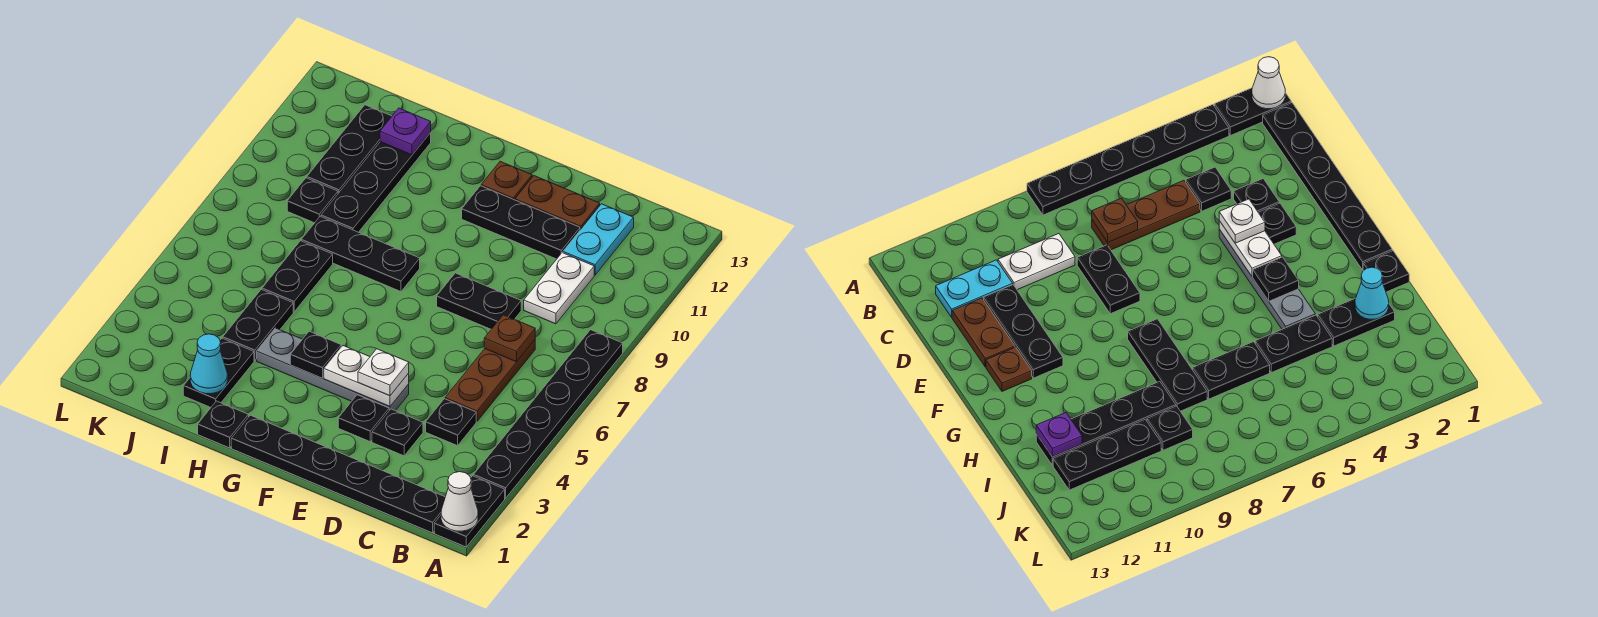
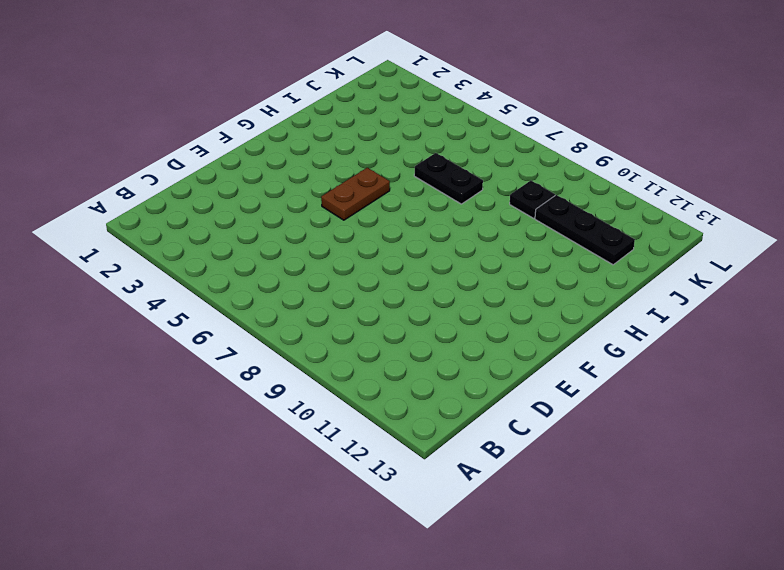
brown 1x2 plate [321,168,390,220] -> brown 1x2 plate moved to [515,176,600,230]
none -> black 1x2 plate [434,476,505,547]
none -> black 1x6 plate [473,330,623,498]
none -> black 1x6 plate [231,415,445,533]

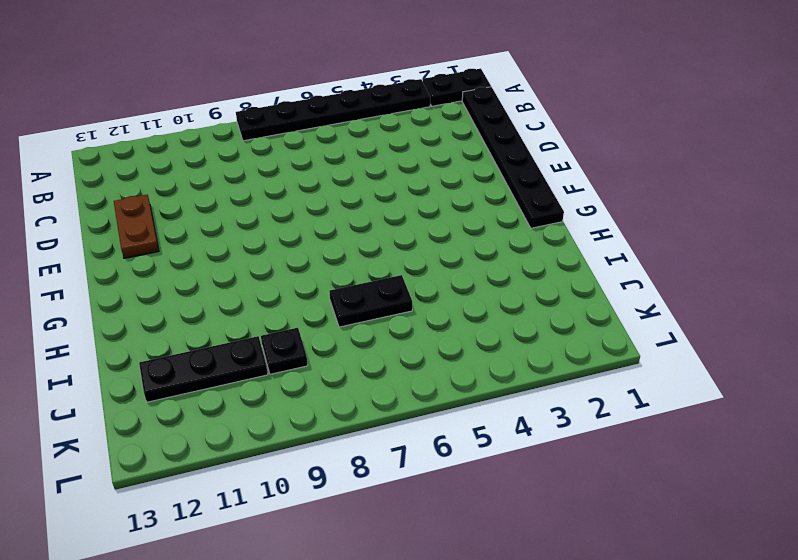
none -> black 1x1 plate [426,399,476,446]
none -> brown 1x3 plate [445,340,535,421]
none -> white 1x2 plate [524,253,594,324]

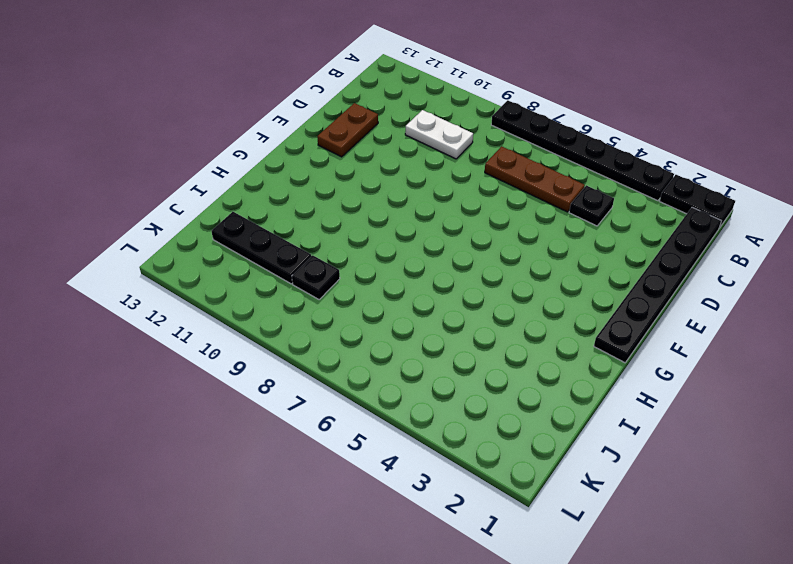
none -> cyan 1x2 plate [563,204,634,275]
none -> black 1x1 plate [372,409,423,456]
none -> black 1x2 plate [437,273,521,329]

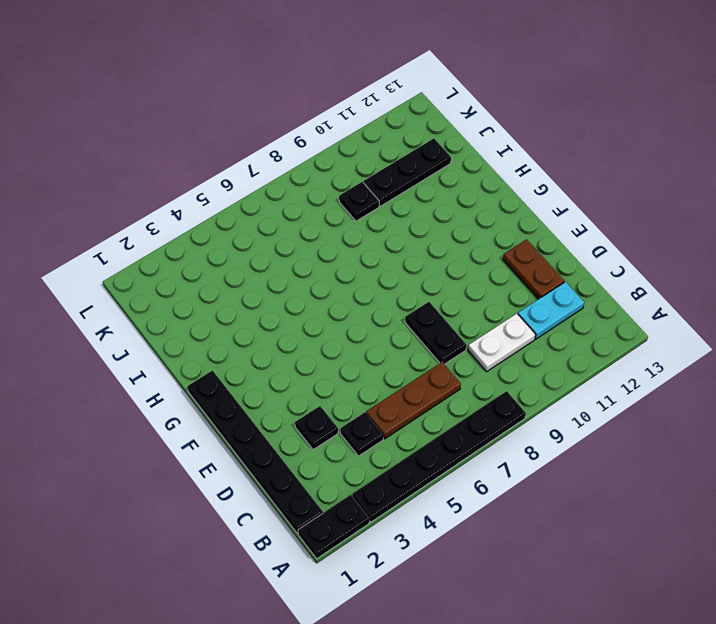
none -> black 1x3 plate [462,186,580,259]
none -> black 1x1 plate [338,395,389,442]
none -> grey 1x4 plate [257,328,409,411]

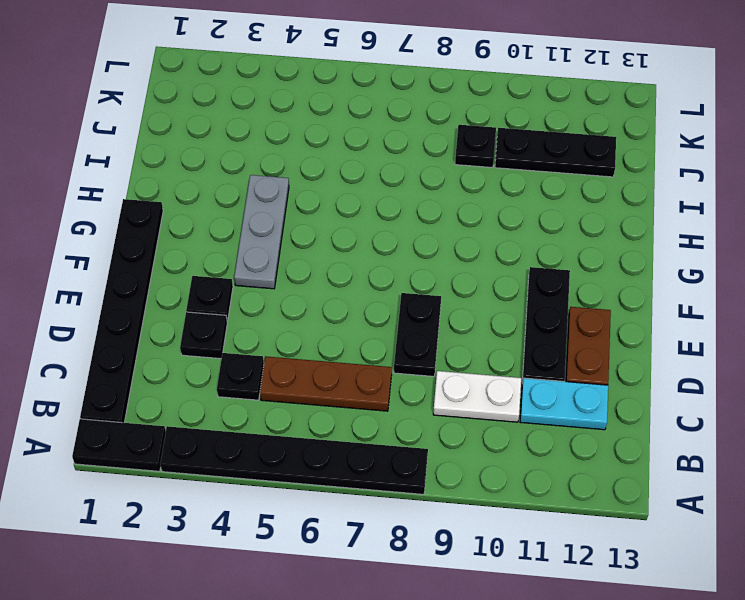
grey 1x3 plate [234,175,289,289] -> grey 1x4 plate [257,328,409,411]
none -> brown 1x1 plate [481,161,532,200]
none -> black 1x3 plate [301,216,420,292]
none -> black 1x1 plate [198,401,248,448]

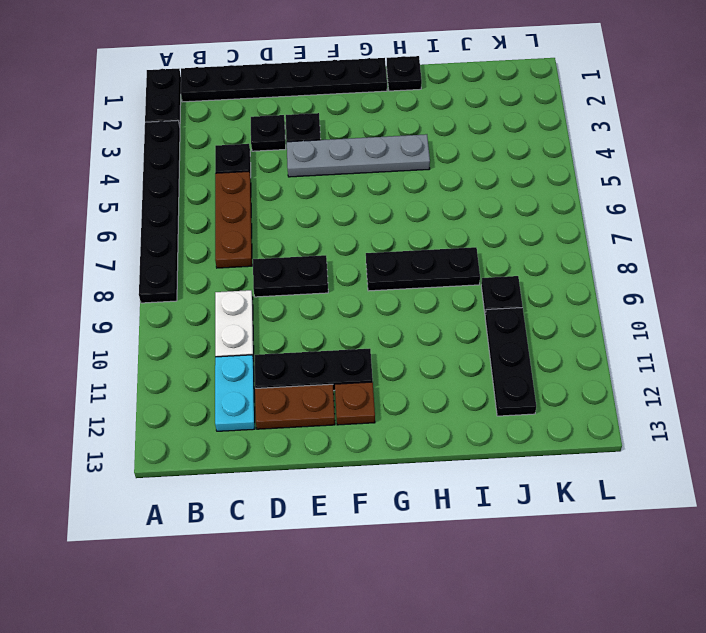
none -> black 1x2 plate [183,338,254,407]
none -> black 1x2 plate [223,290,293,361]
none -> black 1x2 plate [262,241,333,312]

